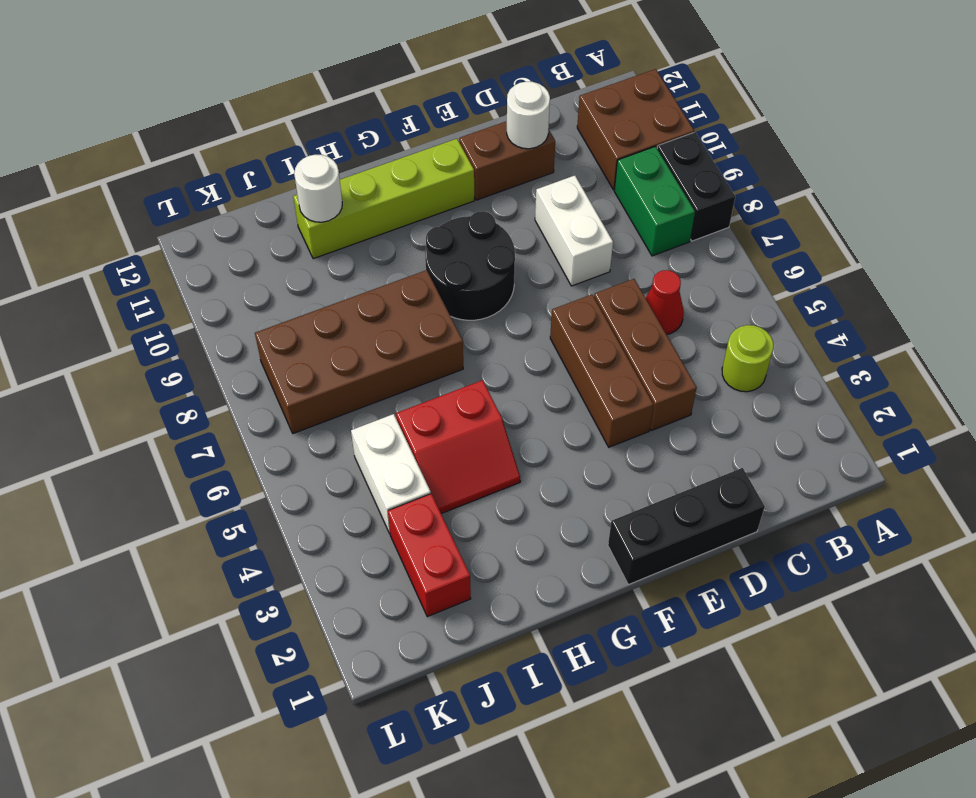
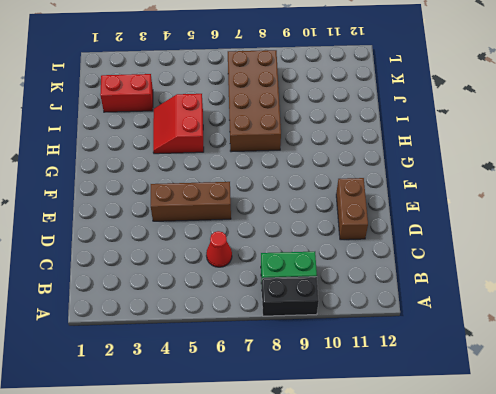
none -> brown 2x2 brick [577,69,694,190]
none -> lime 1x1 round brick [722,325,773,392]
none -> black 1x3 brick [608,468,765,585]

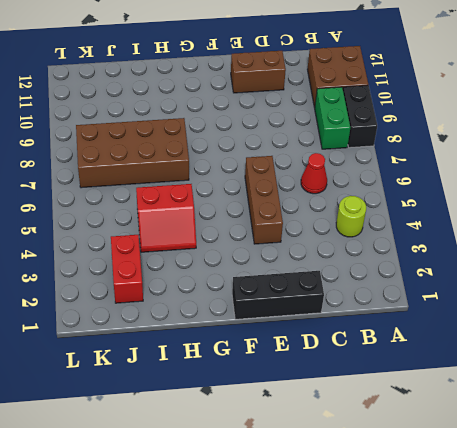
none -> brown 1x3 brick [594,279,697,431]
none -> white 1x2 brick [535,176,613,286]
none -> black 2x2 round brick [425,211,515,320]

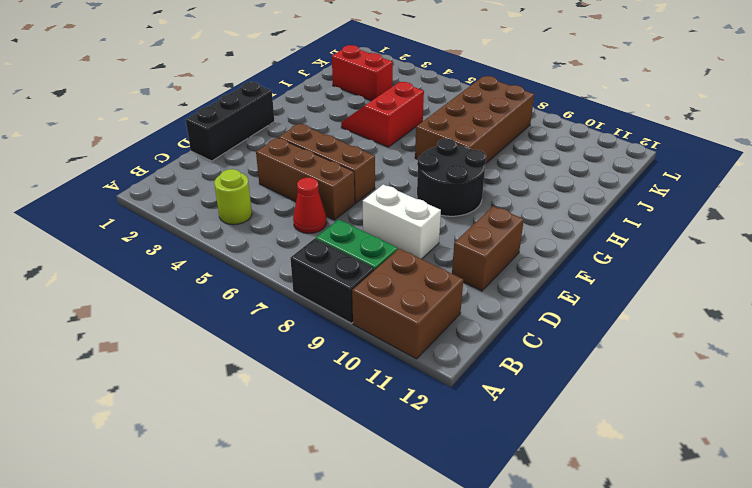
none -> lime 1x4 brick [293,139,474,259]
none -> white 1x2 brick [351,414,431,533]
none -> white 1x1 round brick [507,82,550,149]

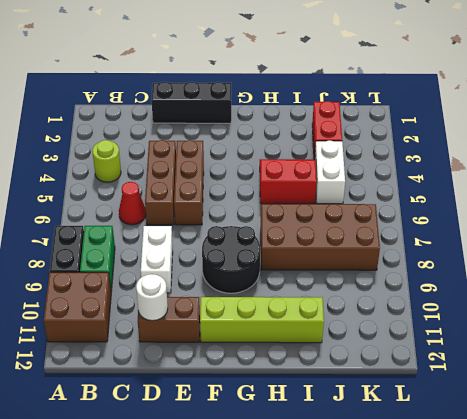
none -> white 1x1 round brick [294,155,342,222]

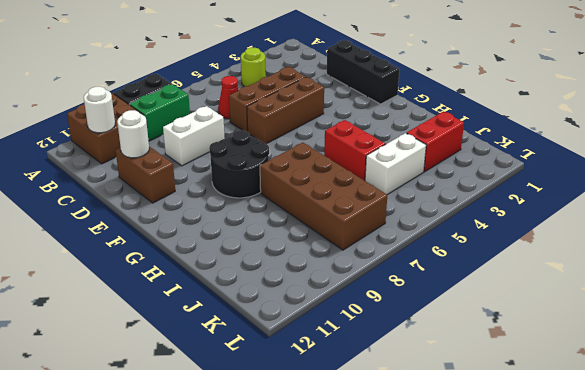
white 1x1 round brick [84,87,115,133] -> white 1x1 round brick moved to [294,155,342,222]
none -> lime 1x4 brick [293,139,474,259]

